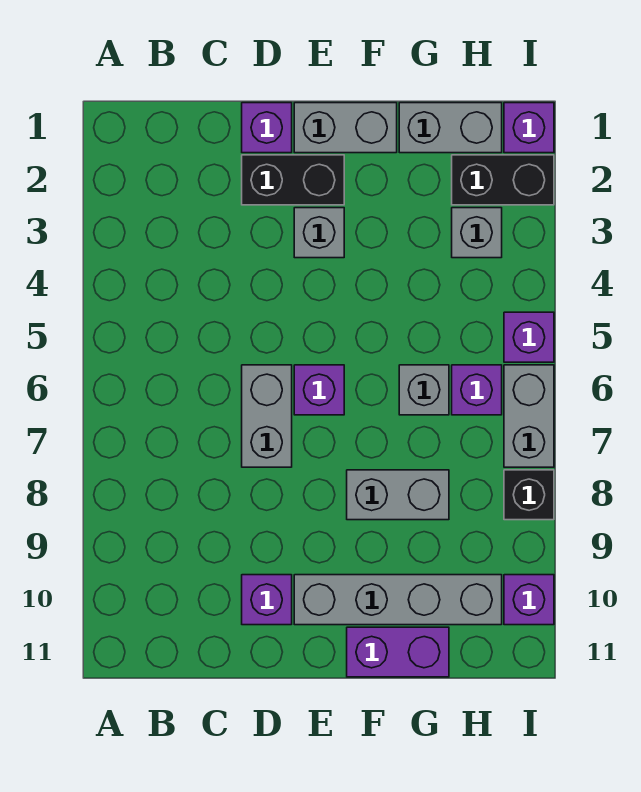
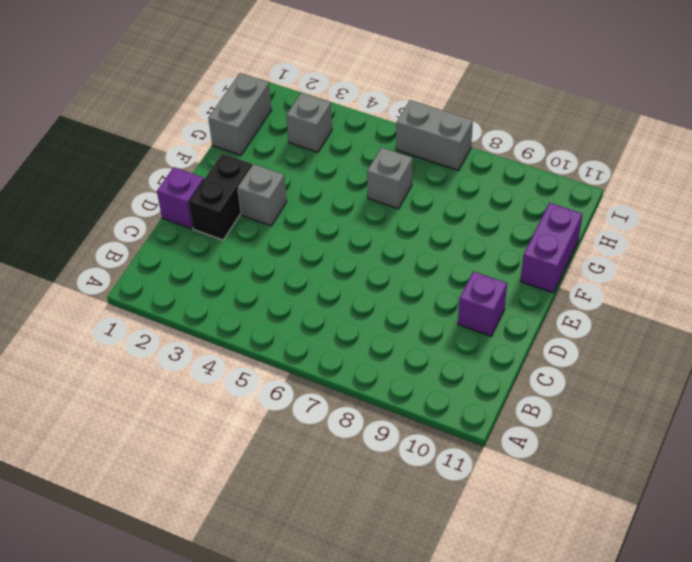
none -> grey 1x2 brick [242,365,292,467]
none -> grey 1x2 brick [294,103,397,153]
none -> purple 1x1 brick [294,365,344,415]

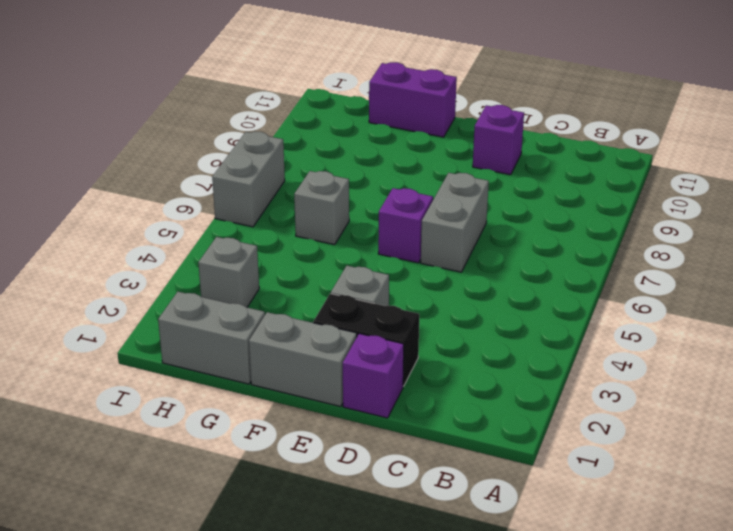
none -> grey 1x4 brick [294,575,502,625]
none -> grey 1x2 brick [347,470,449,520]
none -> black 1x2 brick [452,155,554,205]

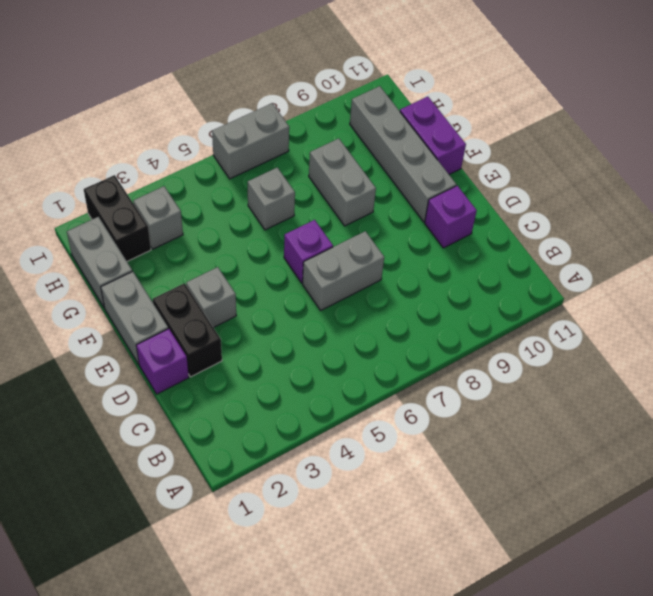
none -> purple 1x1 brick [452,365,502,415]
none -> purple 1x1 brick [504,103,554,153]
none -> purple 1x1 brick [504,312,554,362]

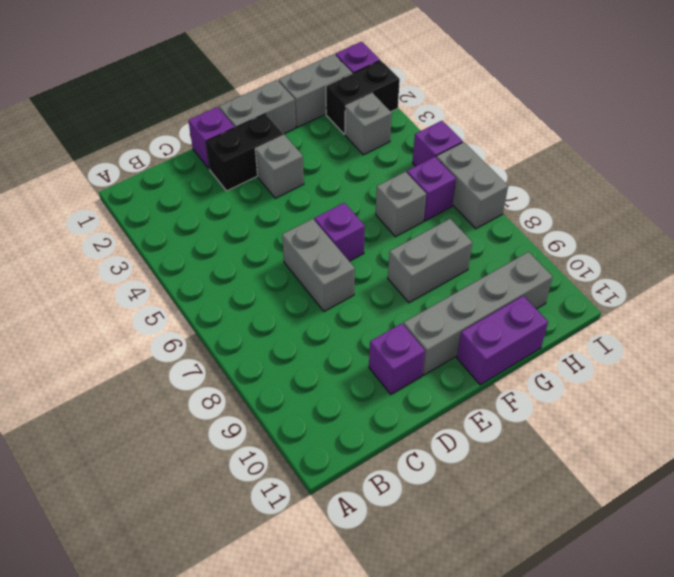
none -> black 1x1 brick [504,470,554,520]
none -> purple 1x1 brick [504,575,554,625]

